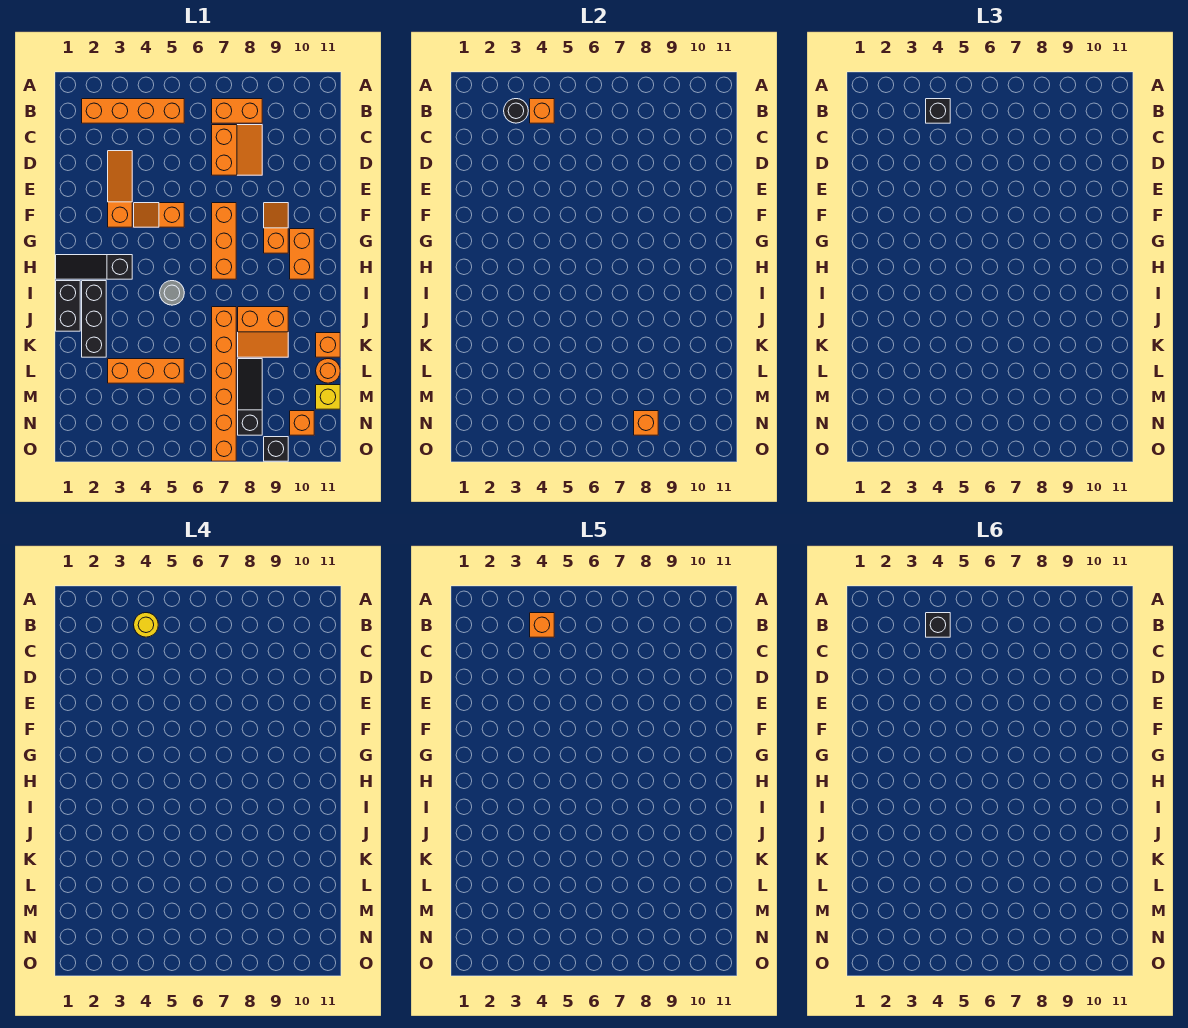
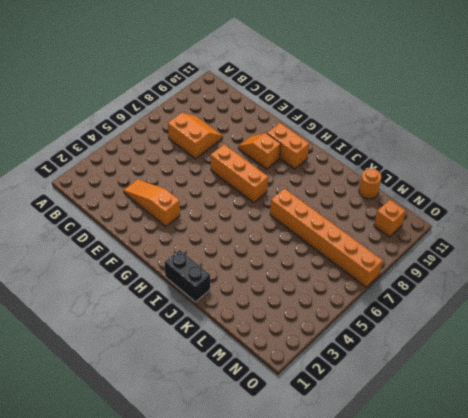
none -> orange 1x4 brick [82,99,184,123]
none -> orange 1x2 brick [212,99,262,123]
none -> orange 1x2 slope [134,203,184,227]

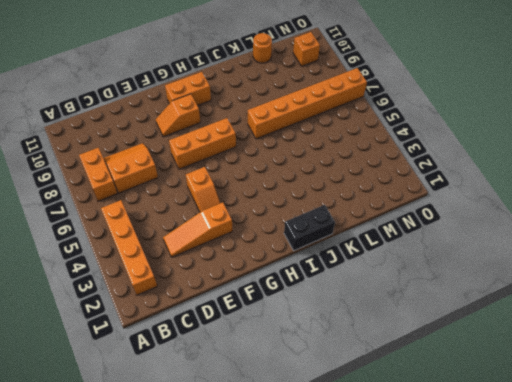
none -> black 1x3 slope [56,255,132,279]
none -> black 1x3 brick [82,281,106,357]
none -> grey 1x1 round brick [160,281,184,305]

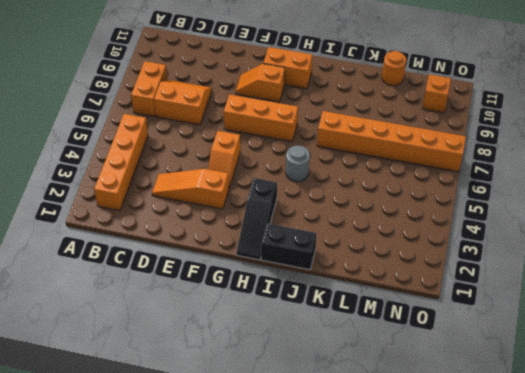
none -> black 1x3 brick [82,281,106,357]
none -> orange 2x2 slope [238,307,288,357]
none -> orange 1x1 brick [316,333,340,357]

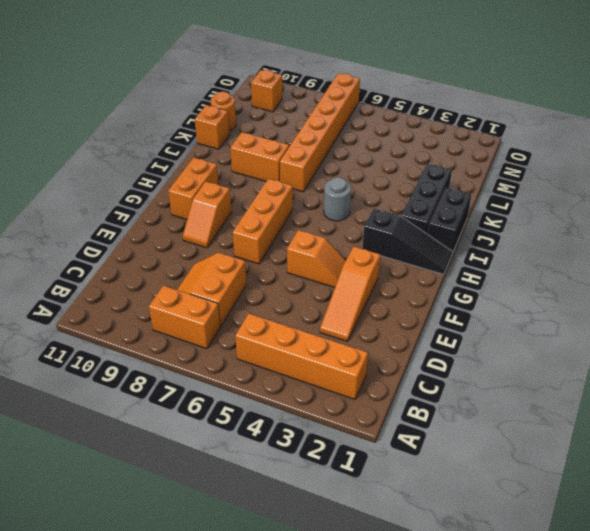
none -> orange 1x3 brick [108,359,184,383]
none -> black 1x3 slope [238,359,262,435]
none -> yellow 1x1 brick [316,385,340,409]

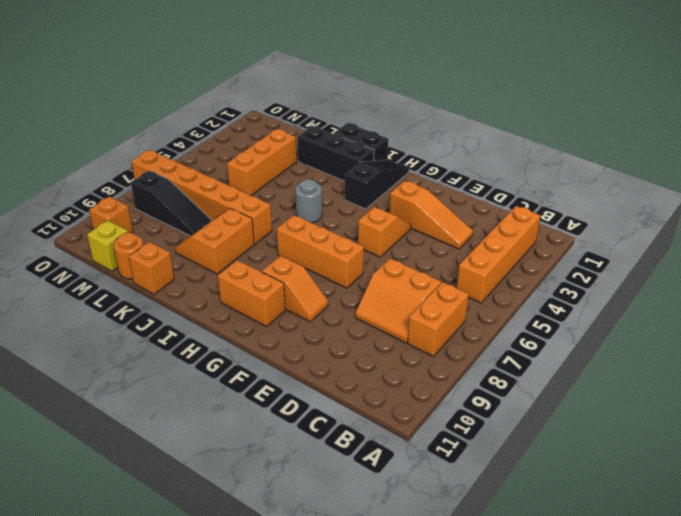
none -> black 1x1 brick [264,437,288,461]
none -> black 1x1 round brick [504,99,528,123]
none -> orange 1x1 brick [530,99,554,123]

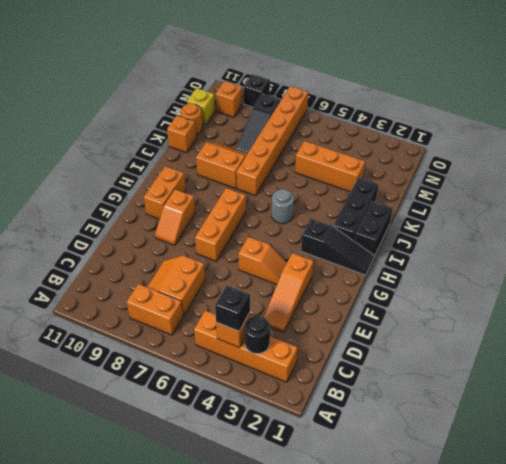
none -> orange 1x1 brick [634,411,658,435]
none -> yellow 1x1 round brick [134,613,158,637]
none -> orange 1x1 brick [530,613,554,637]

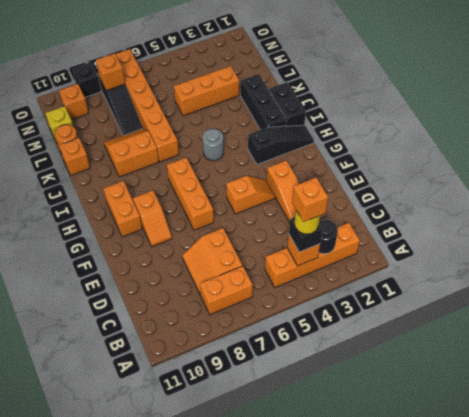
none -> black 1x1 brick [926,613,950,637]

